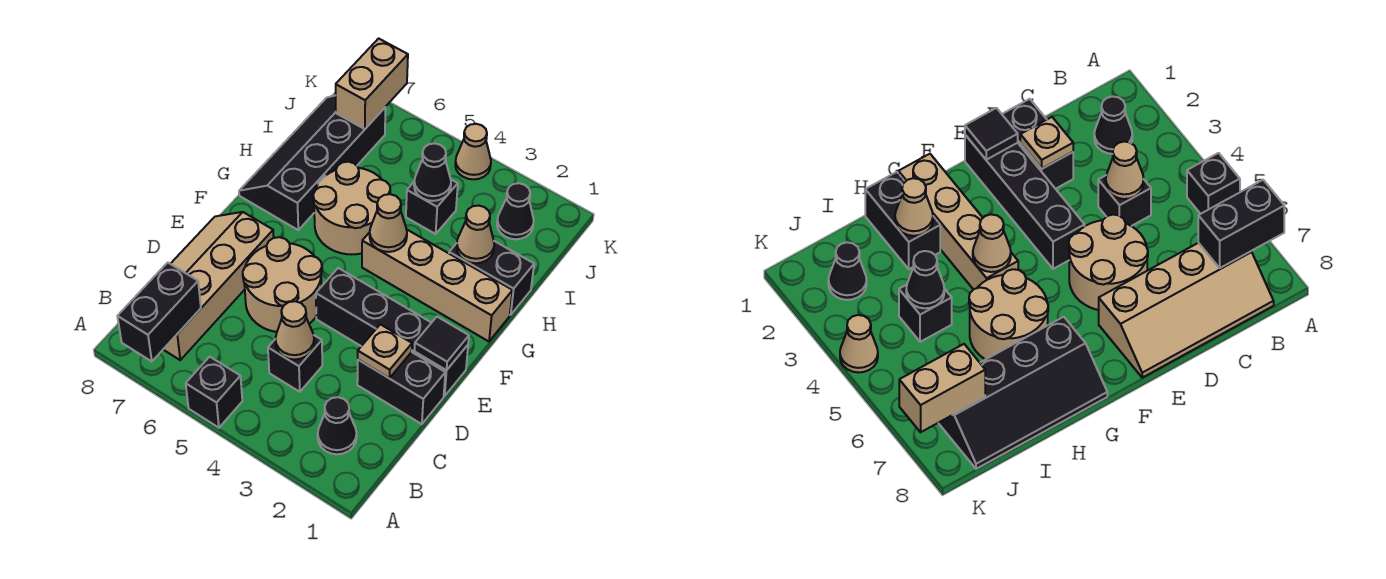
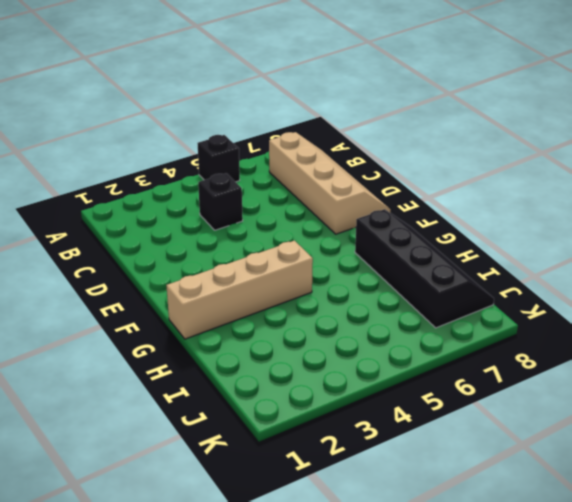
none -> black 1x1 cone [318,397,357,454]
none -> black 1x2 brick [357,352,445,424]
none -> tan 2x2 round brick [243,237,322,332]

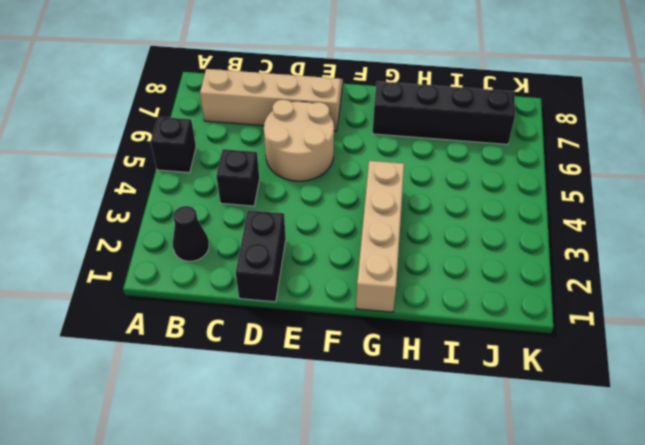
none -> black 1x4 brick [316,268,468,396]
none -> tan 2x2 round brick [313,162,390,254]
none -> black 1x2 brick [449,241,534,315]

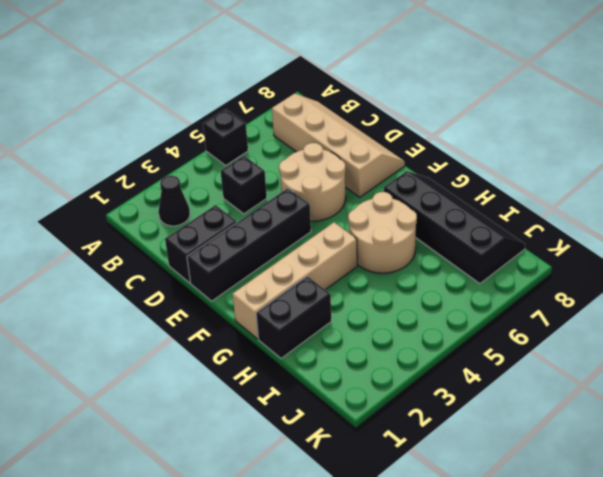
none -> black 1x1 brick [406,180,458,234]
none -> black 1x1 cone [497,183,534,239]
none -> tan 1x1 cone [455,124,491,179]

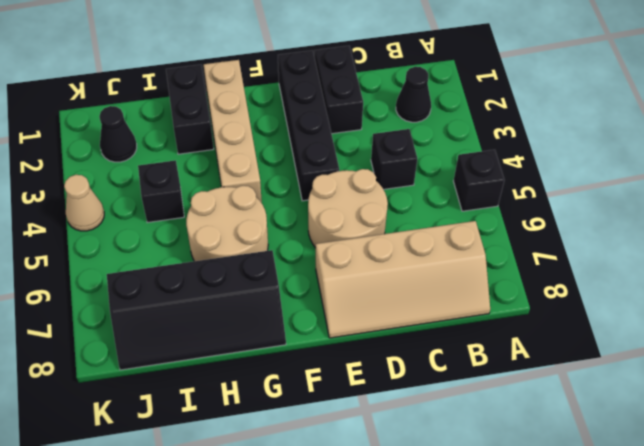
none -> black 1x2 brick [117,263,201,362]
none -> tan 1x1 cone [275,301,314,360]
none -> tan 1x1 plate [358,324,412,378]

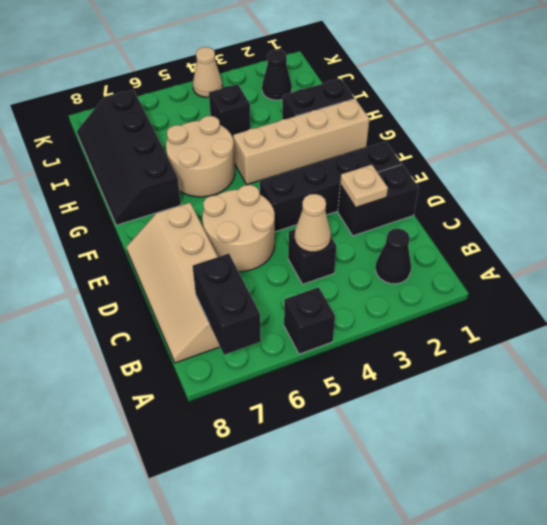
none -> black 1x1 tile [415,317,469,370]
none -> tan 1x1 cone [370,194,407,252]
none -> tan 1x1 cone [457,206,494,263]

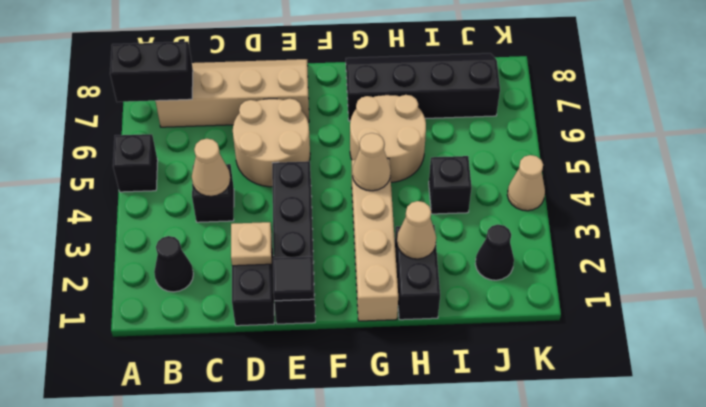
none -> black 1x1 cone [414,144,451,201]
none -> tan 1x2 brick [336,38,408,129]

